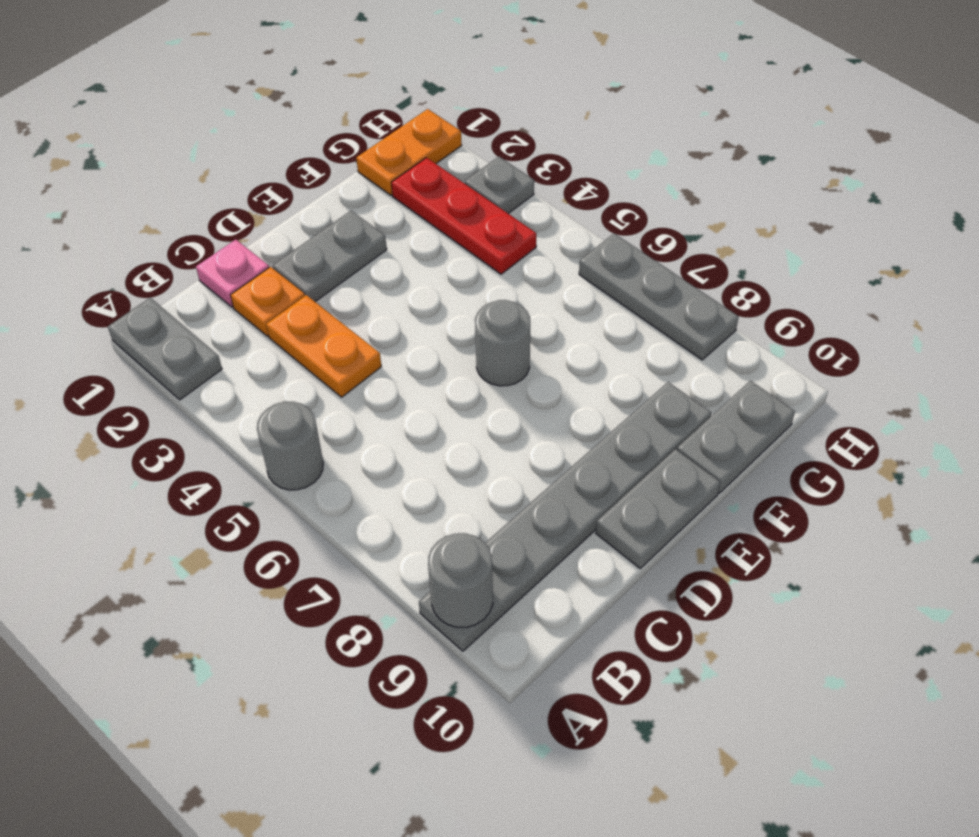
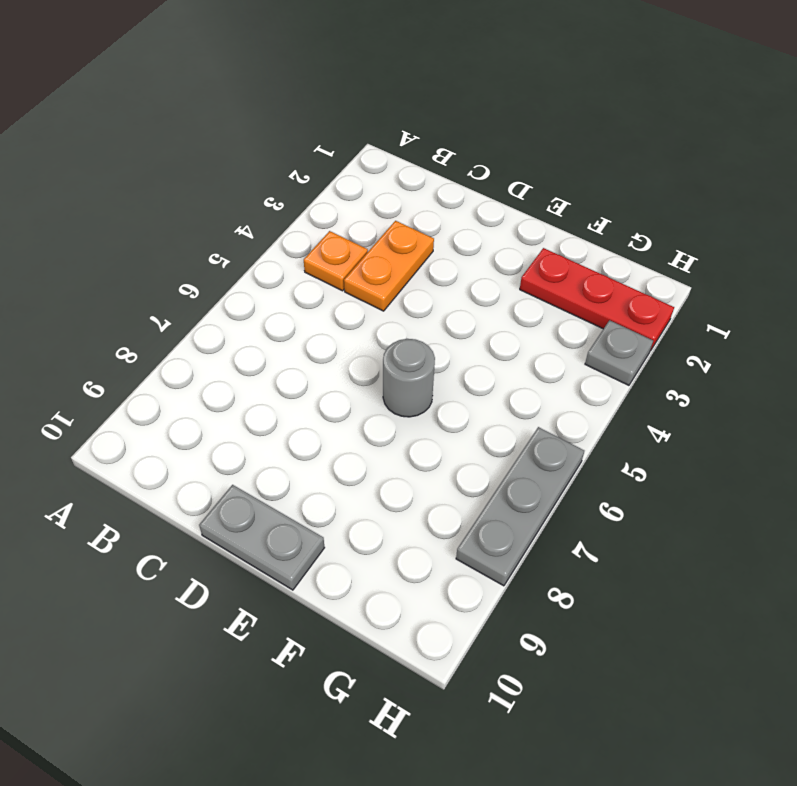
orange 1x1 plate [304,231,368,291] -> orange 1x1 plate moved to [231,267,305,336]
red 1x3 plate [520,248,674,351] -> red 1x3 plate turned to [391,158,536,274]
none -> grey 1x2 plate [108,298,222,400]
none -> grey 1x1 round brick [257,402,323,490]
none -> grey 1x6 plate [419,382,711,651]

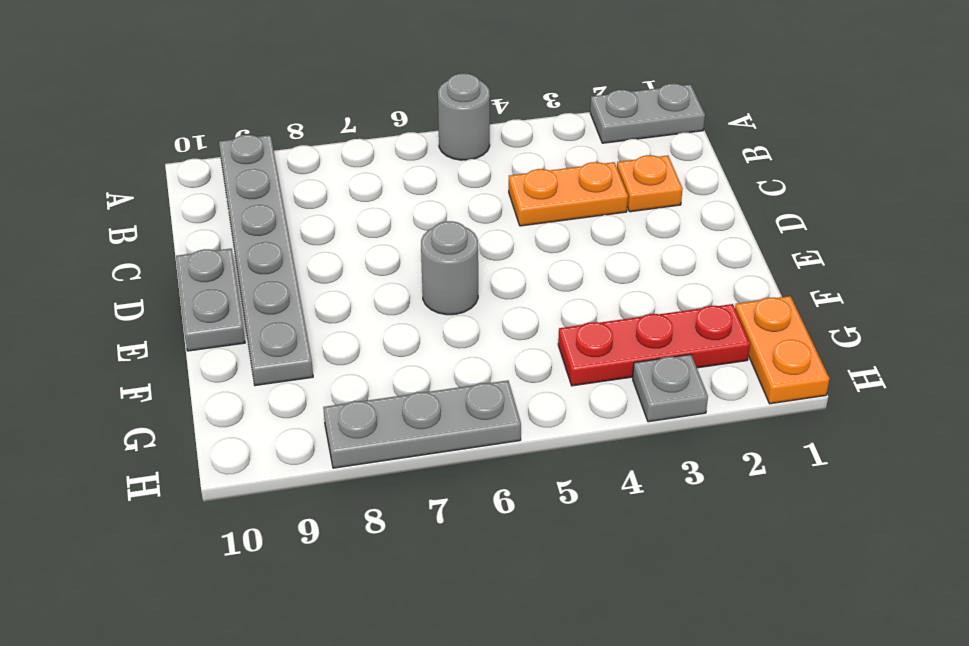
none -> pink 1x1 plate [196,240,269,307]
none -> grey 1x2 plate [273,211,387,302]
none -> grey 1x2 plate [677,381,795,493]

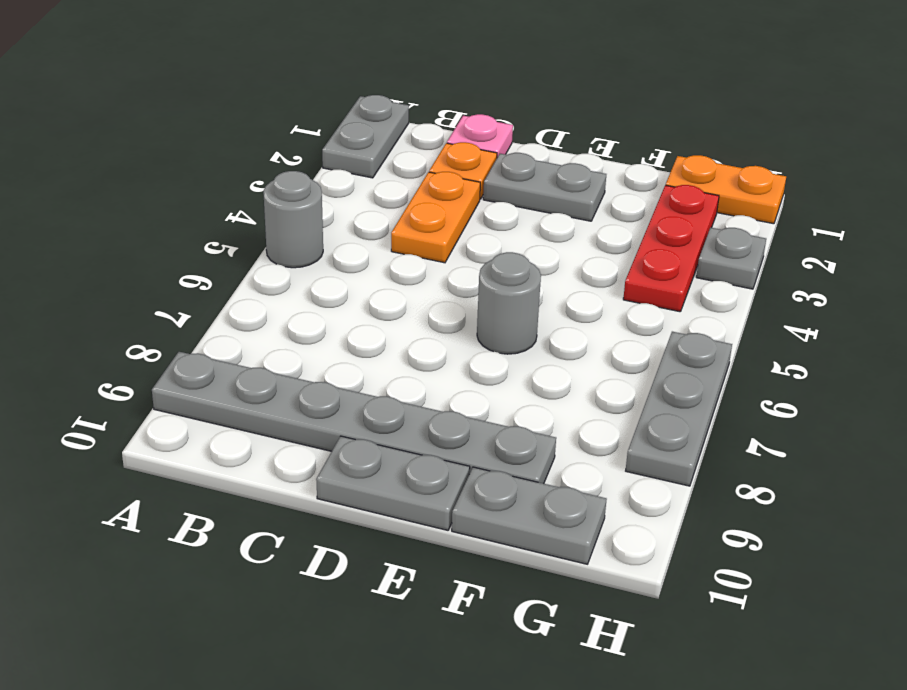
none -> grey 1x1 round brick [428,533,493,627]

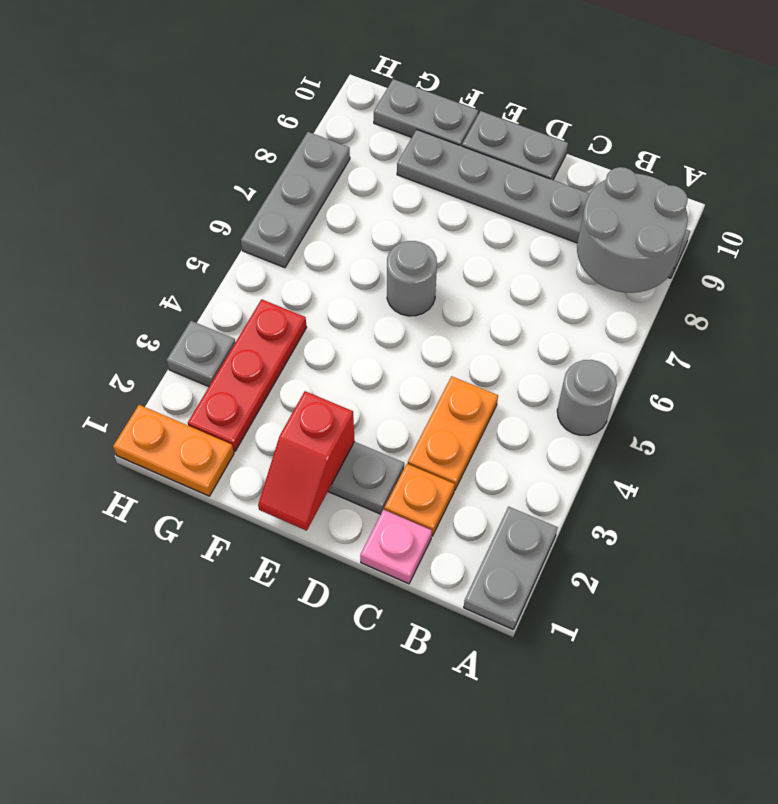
grey 2x2 round brick [577,167,688,293] -> grey 1x1 round brick [428,533,493,627]
red 1x2 slope [258,391,355,531] -> none

